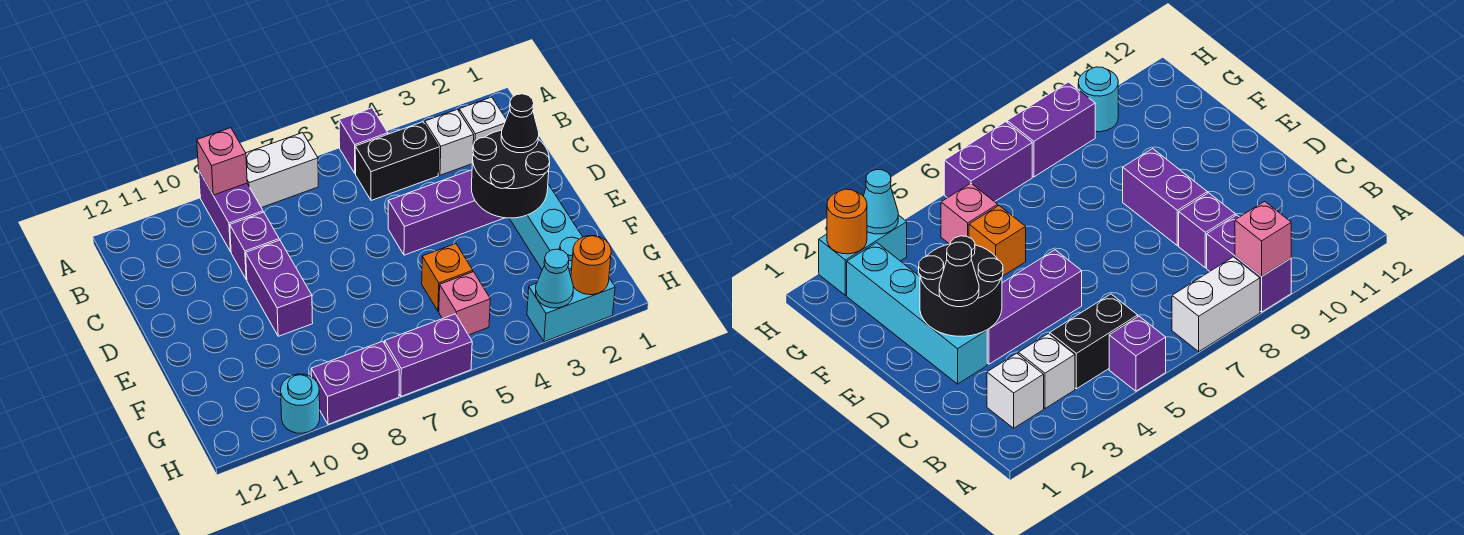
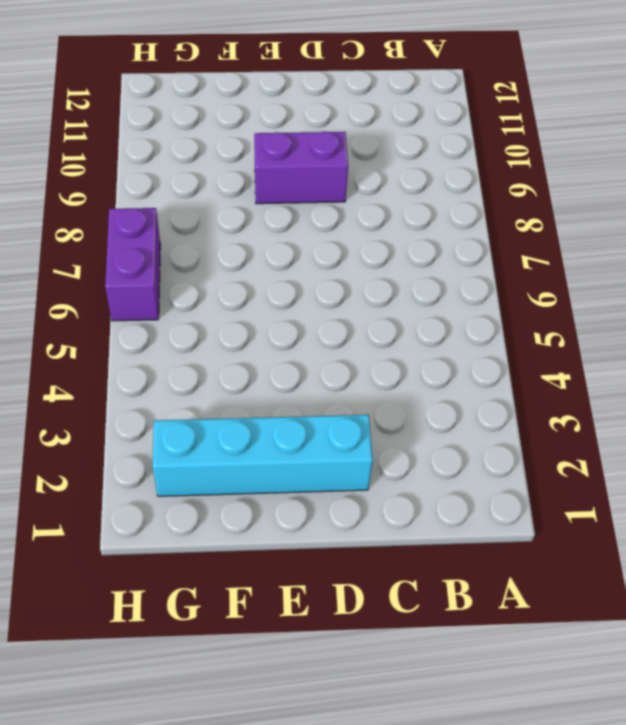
none -> purple 1x1 brick [339,108,388,174]
none -> white 1x2 brick [246,133,318,208]
none -> purple 1x2 brick [199,171,263,252]

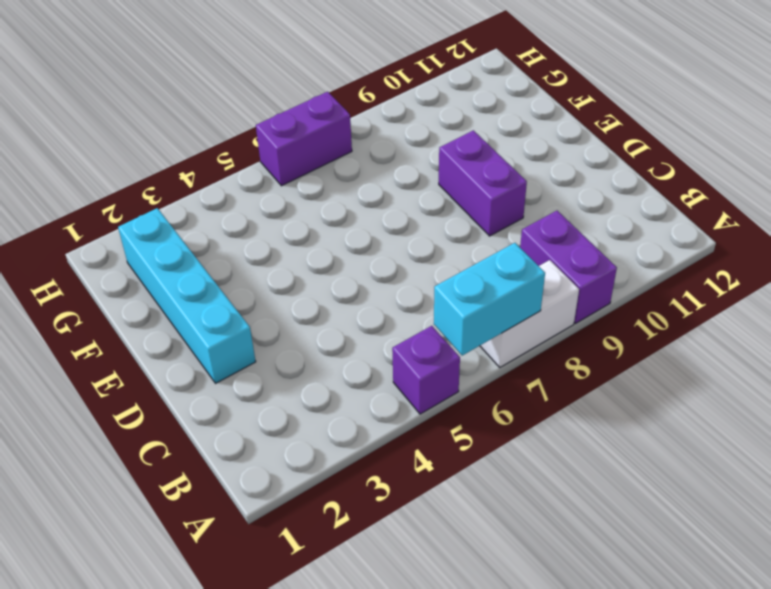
cyan 1x2 brick [434,243,545,356] -> cyan 1x2 brick moved to [527,270,615,342]
none -> white 1x1 brick [459,97,506,144]
none -> white 1x1 brick [425,109,474,175]
none -> black 1x2 brick [355,122,439,200]

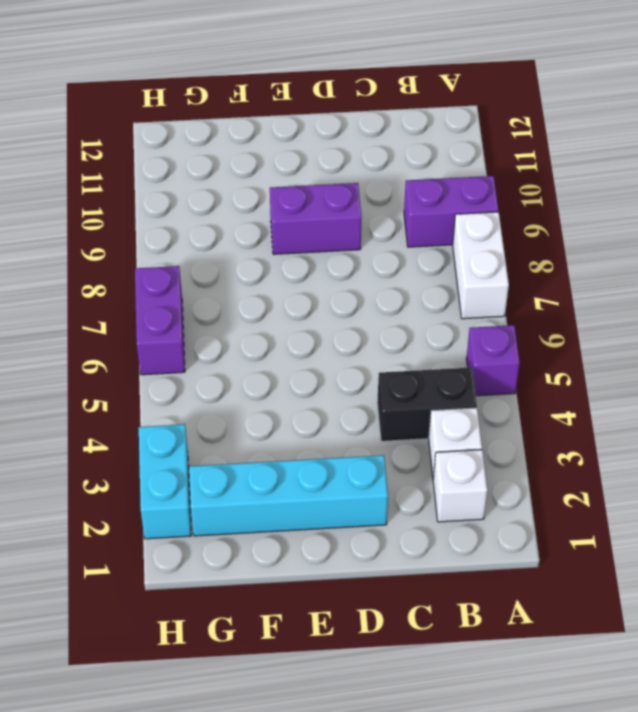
black 1x2 brick [377,367,477,441] -> black 1x2 brick turned to [355,122,439,200]
none -> purple 1x1 brick [230,212,279,280]
none -> purple 1x3 brick [388,170,504,255]
none -> orange 1x1 brick [422,244,473,311]

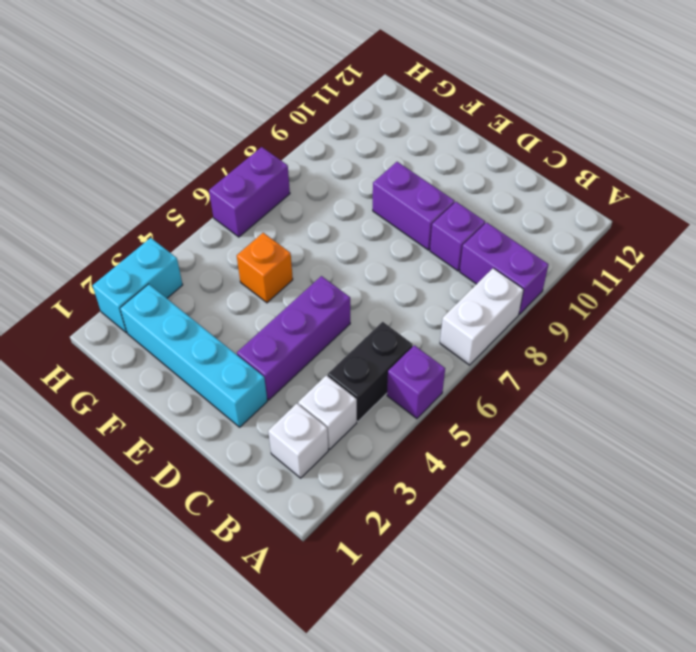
none -> pink 1x1 brick [439,272,490,335]
none -> purple 1x2 brick [311,341,399,424]
none -> cyan 1x1 round brick [281,374,320,433]

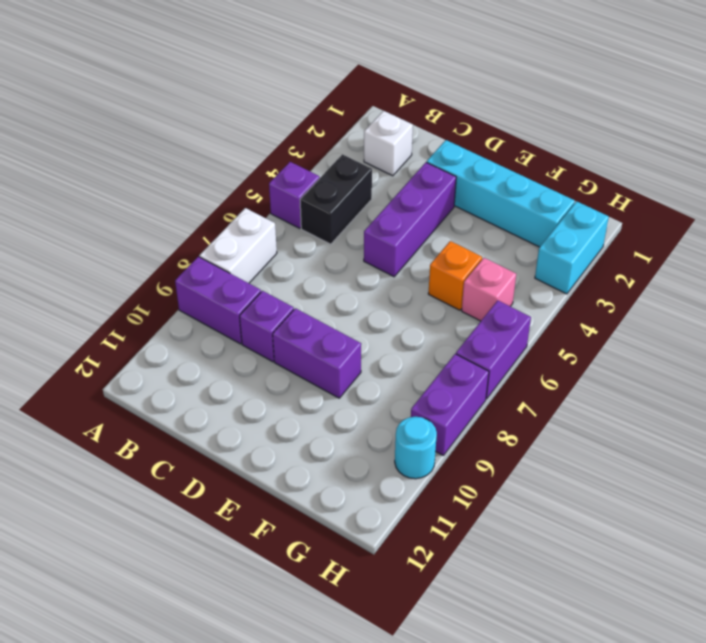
none -> white 1x1 brick [425,109,474,175]
none -> pink 1x1 brick [197,128,247,195]
none -> black 2x2 round brick [471,130,550,218]

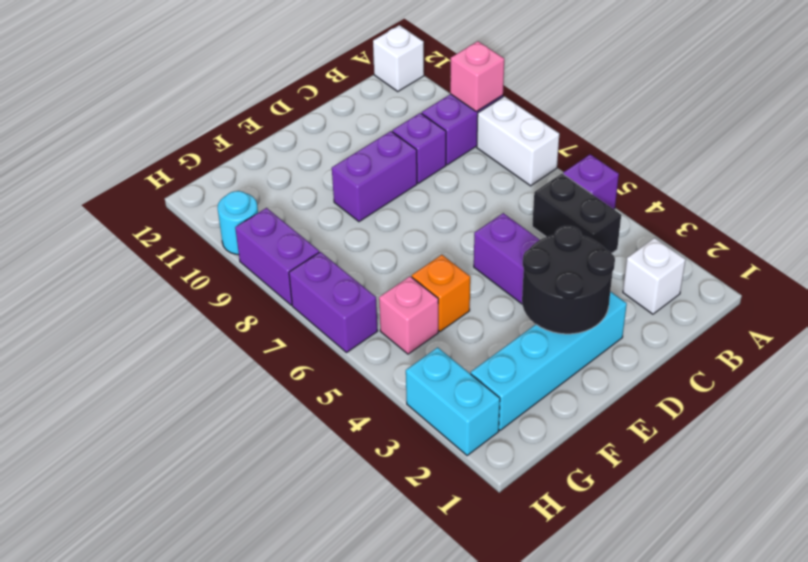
white 1x1 brick [373,25,424,91] -> white 1x1 brick moved to [425,109,474,175]
none -> orange 1x1 round brick [571,236,611,295]
none -> cyan 1x1 cone [536,249,573,308]
none -> black 1x1 cone [501,94,539,153]

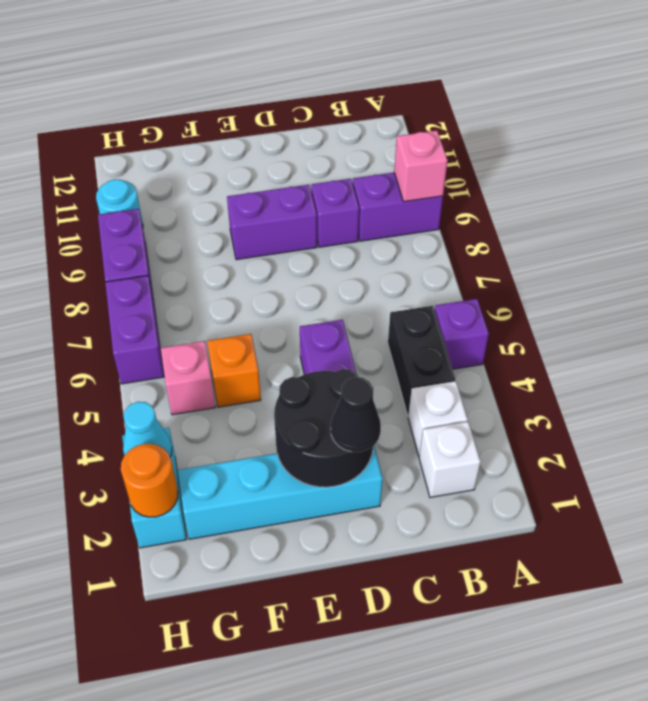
none -> white 1x2 brick [246,133,318,208]

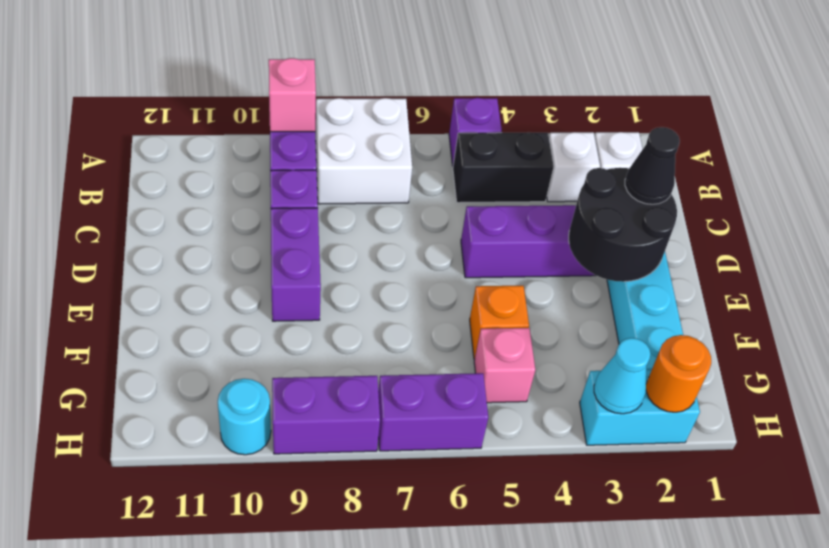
white 2x2 brick [315,98,412,204] -> white 1x2 brick [246,133,318,208]

